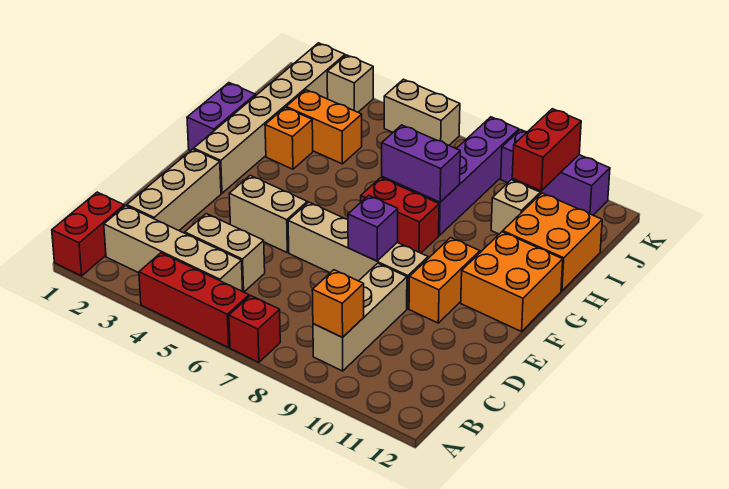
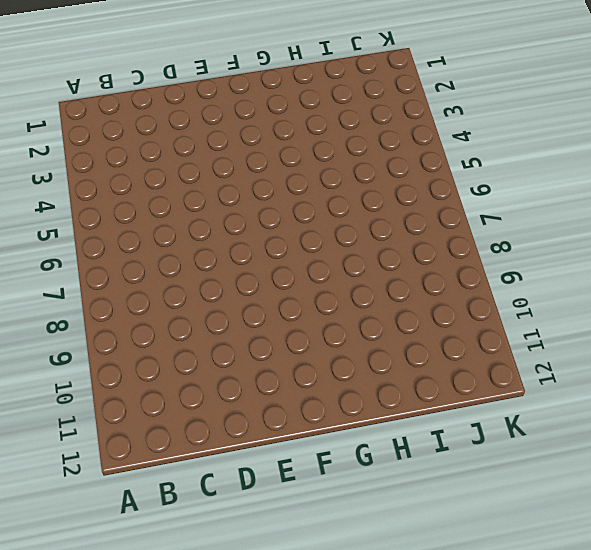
none -> red 1x2 brick [52,192,124,276]
none -> red 1x3 brick [139,253,249,348]
none -> red 1x1 brick [229,296,280,362]

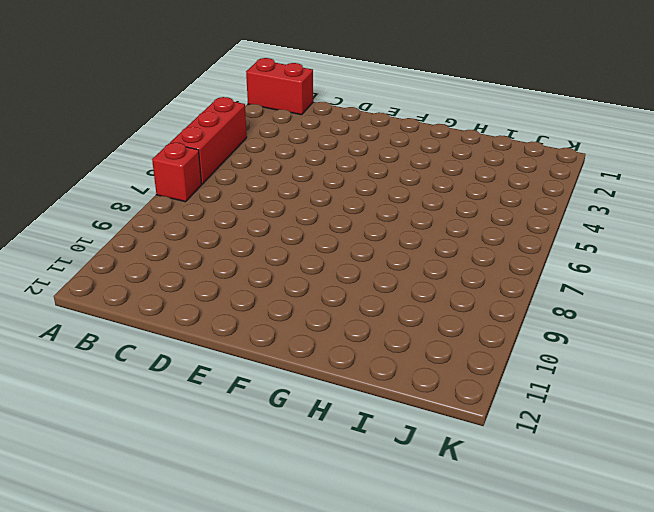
none -> tan 1x4 brick [104,206,243,291]
none -> tan 1x3 brick [313,263,407,371]
none -> tan 1x3 brick [127,149,221,230]

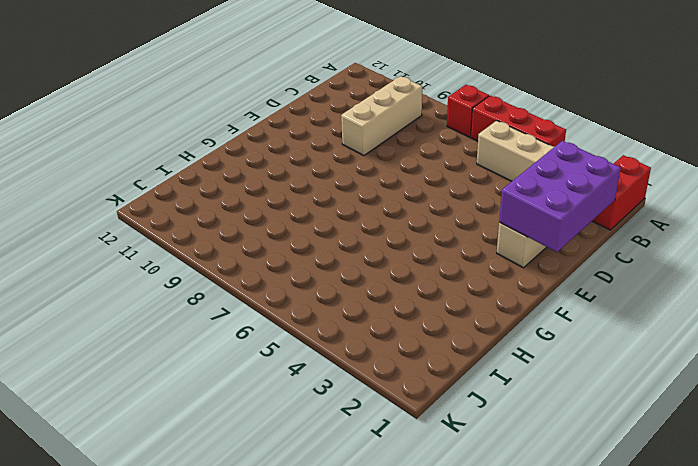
purple 2x3 brick [499,141,621,252] -> none
none -> tan 1x2 brick [185,214,265,292]
none -> tan 1x2 brick [229,175,307,253]
none -> tan 1x4 brick [288,202,428,309]

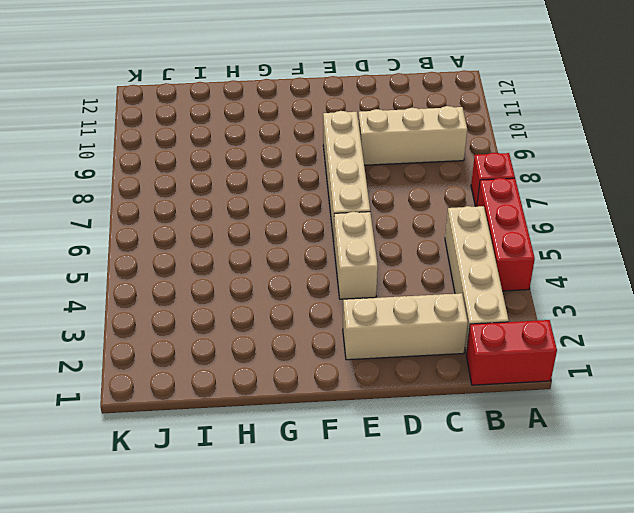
none -> tan 1x2 brick [185,214,265,292]
none -> orange 1x2 brick [409,238,480,323]
none -> tan 1x6 brick [194,43,345,193]

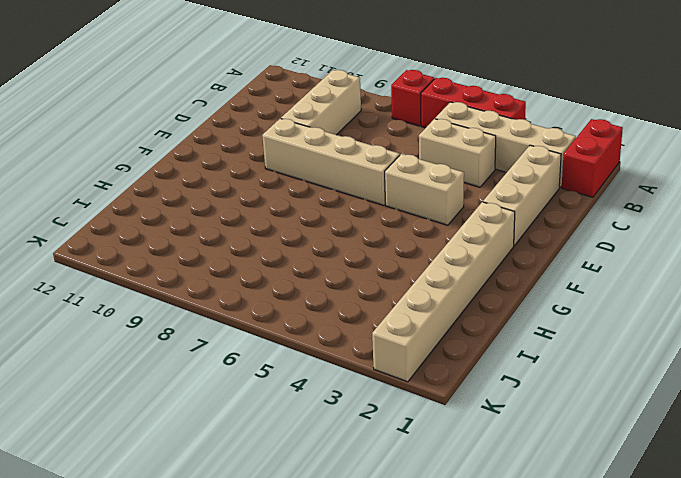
none -> orange 1x2 brick [409,238,480,323]
none -> orange 2x2 brick [461,232,563,332]
none -> purple 1x2 brick [187,83,255,151]

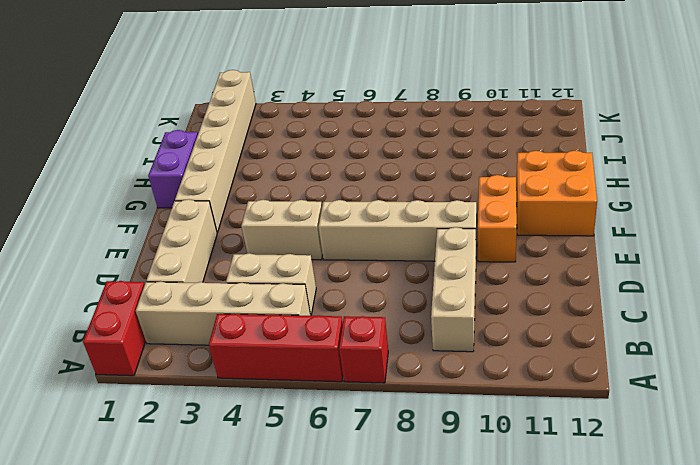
none -> red 1x2 brick [361,178,439,253]
none -> orange 1x1 brick [265,108,313,169]
none -> purple 1x4 brick [411,117,519,236]

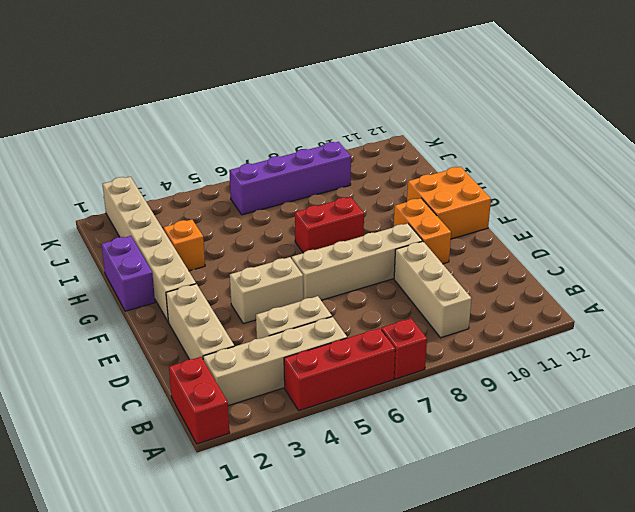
purple 1x4 brick [229,142,351,215] -> purple 1x4 brick turned to [411,117,519,236]
none -> orange 2x2 brick [503,193,602,291]
none -> orange 1x2 brick [286,90,362,164]
none -> tan 1x1 brick [491,180,540,234]

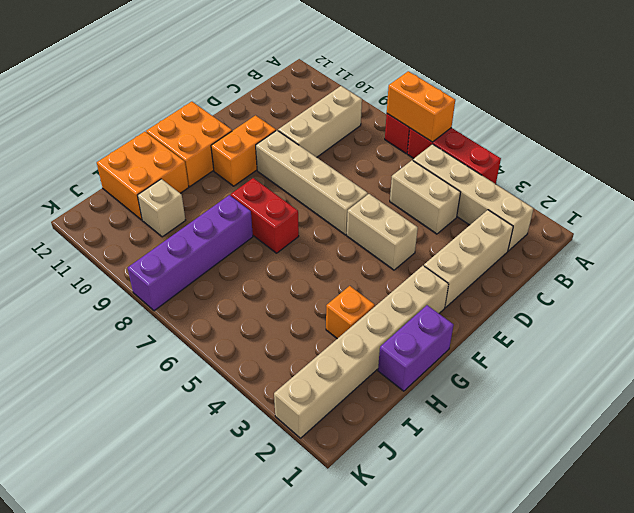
orange 1x2 brick [387,71,455,142] -> orange 1x2 brick moved to [286,90,362,164]
none -> red 1x2 brick [52,192,124,276]
none -> tan 1x1 brick [327,55,373,112]
none -> tan 1x2 brick [384,79,460,145]

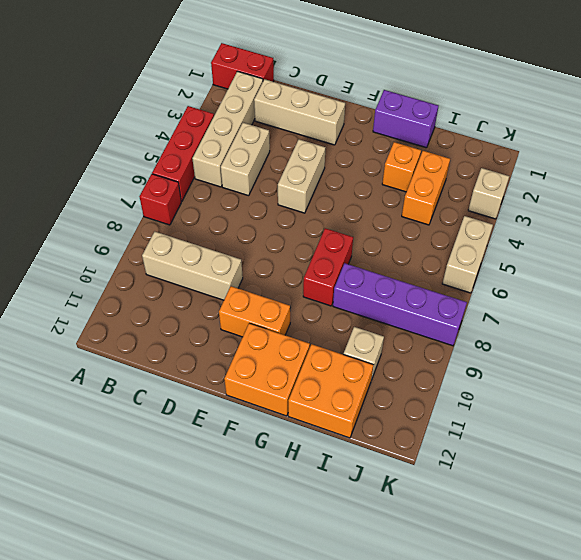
none -> tan 1x4 brick [288,202,428,309]
none -> tan 1x6 brick [194,43,345,193]
none -> purple 1x3 brick [501,130,610,215]

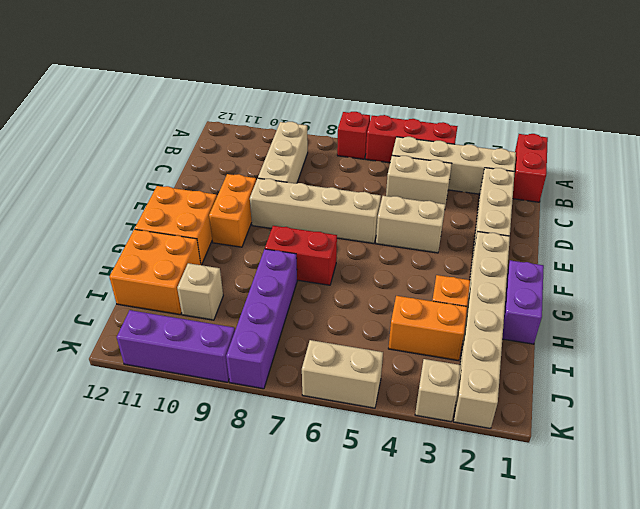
none -> orange 1x1 brick [312,270,364,337]
none -> purple 1x1 brick [348,195,398,261]
none -> purple 1x2 brick [382,125,460,202]

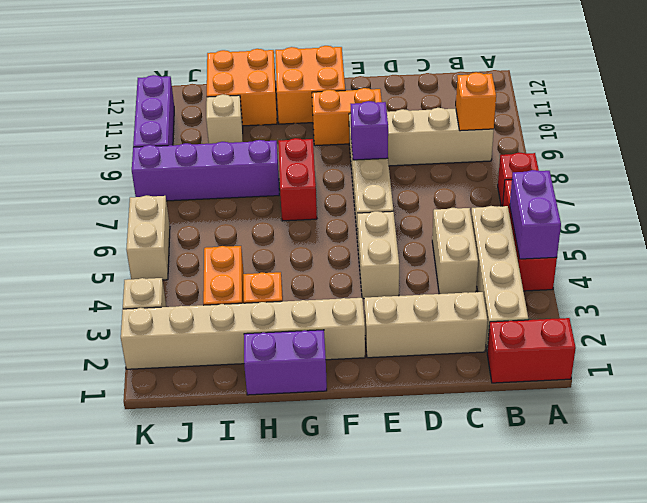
purple 1x2 brick [510,170,561,259] -> purple 1x2 brick moved to [382,125,460,202]
none -> red 1x2 brick [512,109,581,191]

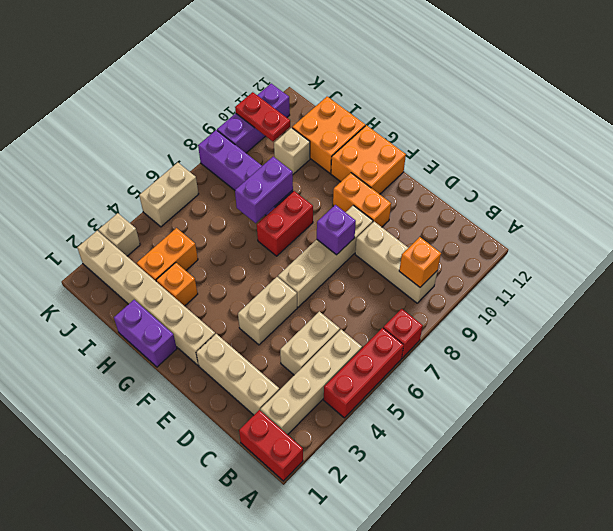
red 1x2 plate [235,92,290,141] -> red 1x2 brick [512,109,581,191]

